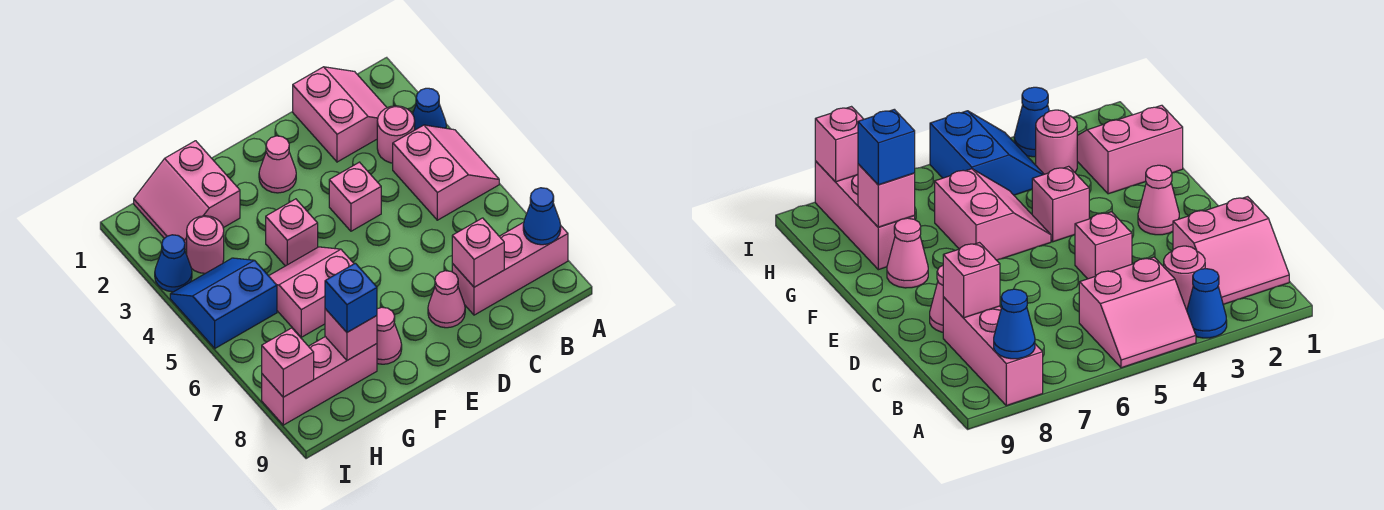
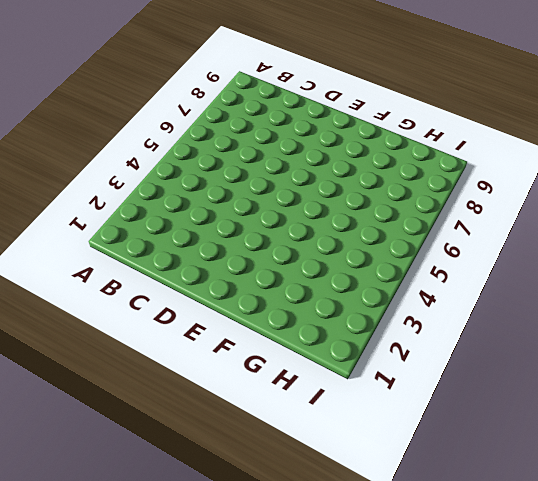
none -> blue 1x1 cone [413,88,446,130]
none -> pink 2x2 slope [393,125,499,220]
none -> pink 1x3 brick [452,222,568,315]

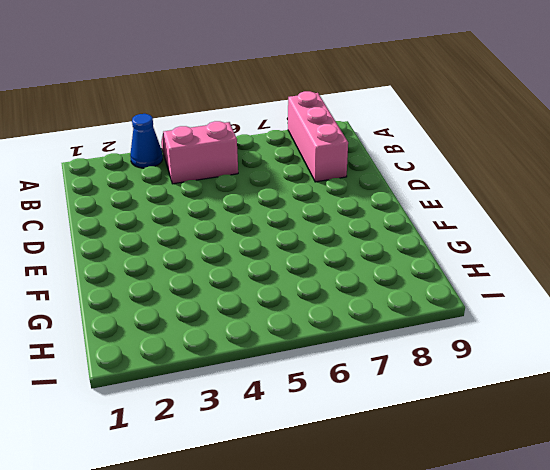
none -> pink 2x2 slope [293,67,387,162]
none -> pink 1x1 round brick [377,106,415,163]
none -> pink 1x1 brick [329,162,381,231]

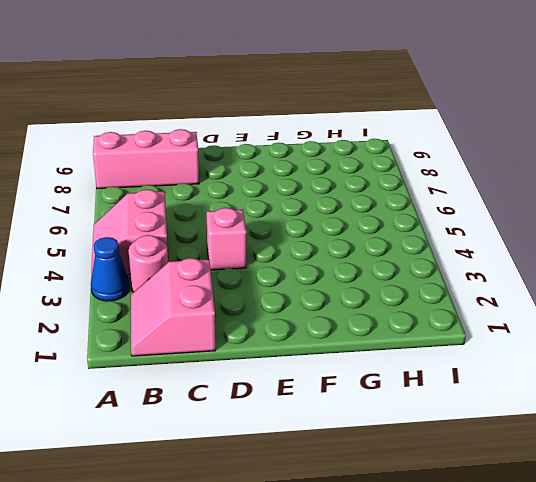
none -> pink 1x1 cone [428,271,465,328]
none -> pink 1x1 cone [259,136,296,193]
none -> pink 1x1 brick [266,199,318,266]

